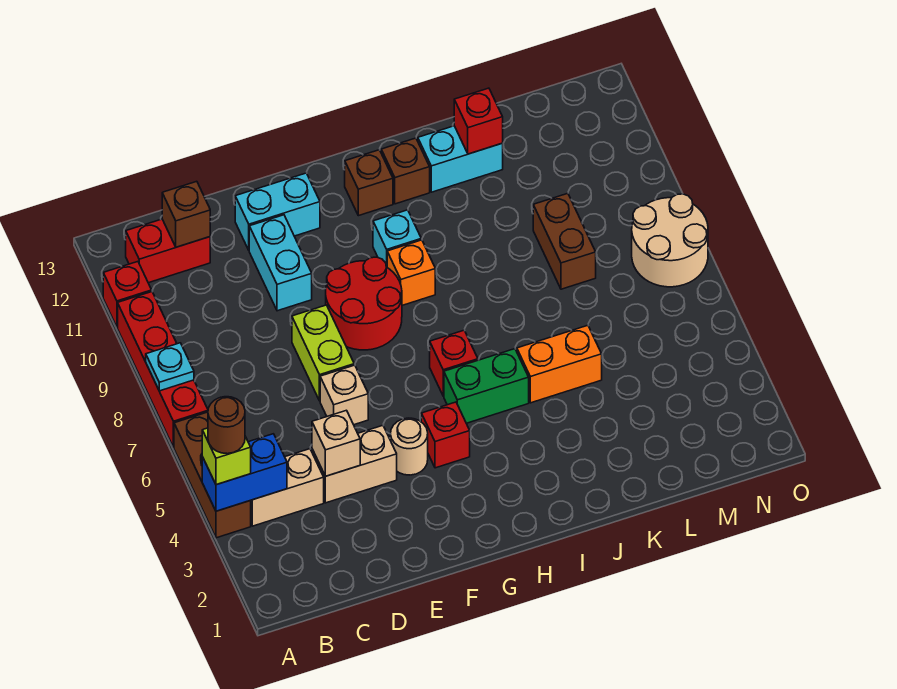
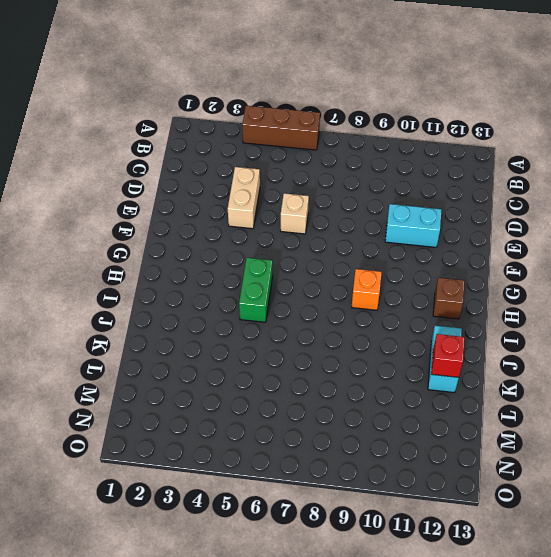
none -> red 1x4 brick [118,292,208,448]
none -> red 1x1 brick [103,262,152,327]
none -> tan 1x2 brick [251,449,324,526]
none -> red 1x2 brick [126,219,210,283]

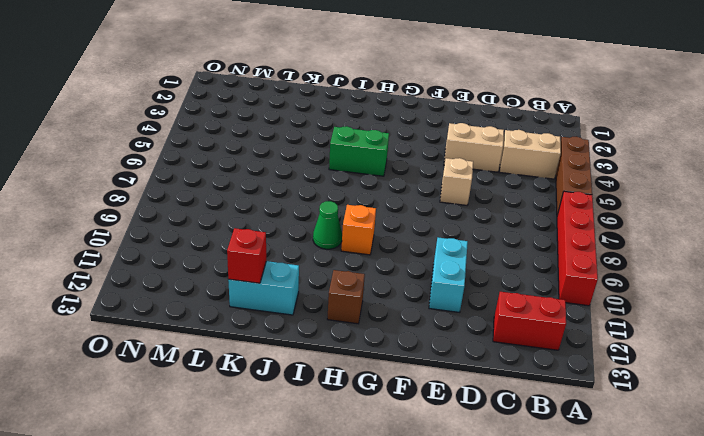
green 1x1 cone [313,201,342,249] -> none
none -> red 1x1 brick [103,262,152,327]
none -> lime 1x2 brick [292,305,354,401]
none -> cyan 1x2 brick [235,173,320,250]
none -> tan 1x1 round brick [390,418,428,475]

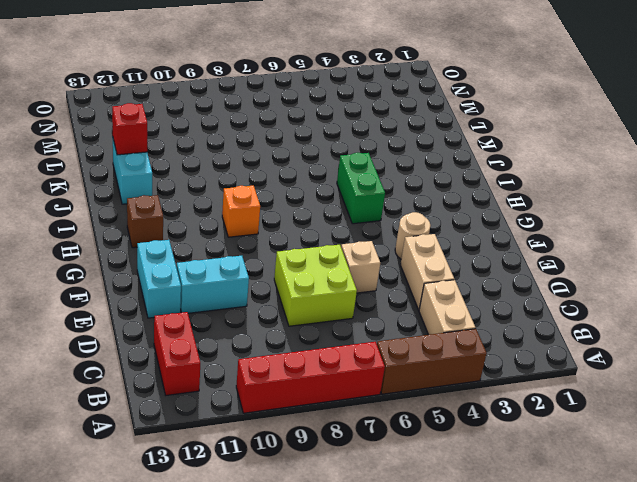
lime 2x2 brick [274,245,357,326] -> lime 1x2 brick [292,305,354,401]
none -> red 1x1 brick [103,262,152,327]
none -> red 2x2 round brick [326,257,402,350]
none -> red 1x1 brick [421,402,470,468]
none -> red 1x1 brick [430,330,478,396]

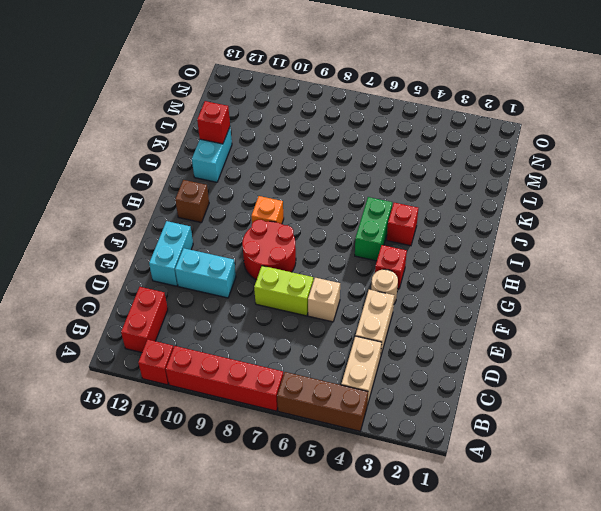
red 1x1 brick [387,203,418,246] -> red 1x1 brick moved to [430,330,478,396]
none -> cyan 1x1 brick [373,210,421,267]
none -> brown 1x1 brick [381,138,430,204]
none -> orange 1x2 brick [517,325,602,403]
none -> brown 1x2 brick [533,193,596,289]

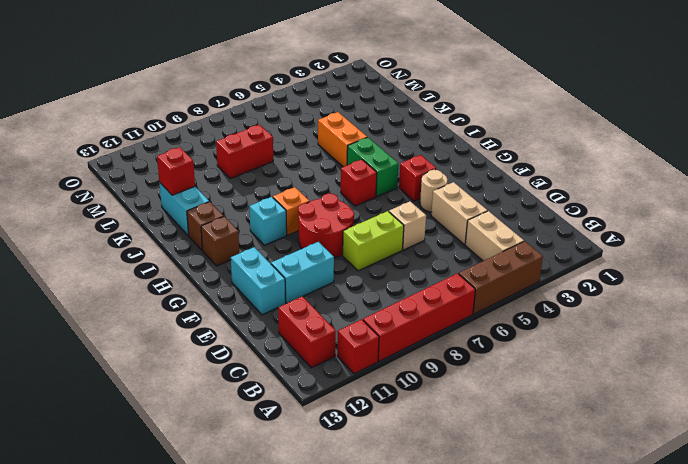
red 1x2 brick [216,125,273,179] -> brown 1x2 brick [533,193,596,289]
none -> tan 2x2 round brick [632,194,708,287]
none -> blue 1x2 brick [202,434,287,511]
none -> cyan 1x1 plate [146,343,194,391]
none -> brown 1x1 brick [162,181,210,247]

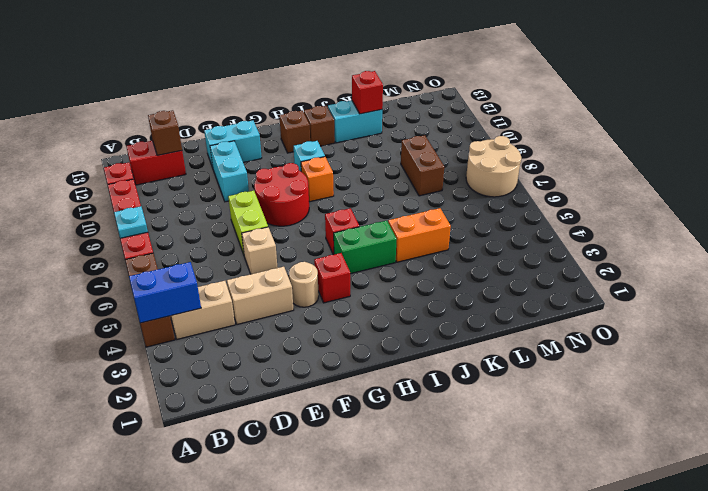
none -> tan 1x1 brick [312,410,360,476]
none -> lime 1x1 brick [202,428,251,485]
none -> brown 1x1 round brick [208,397,245,454]

